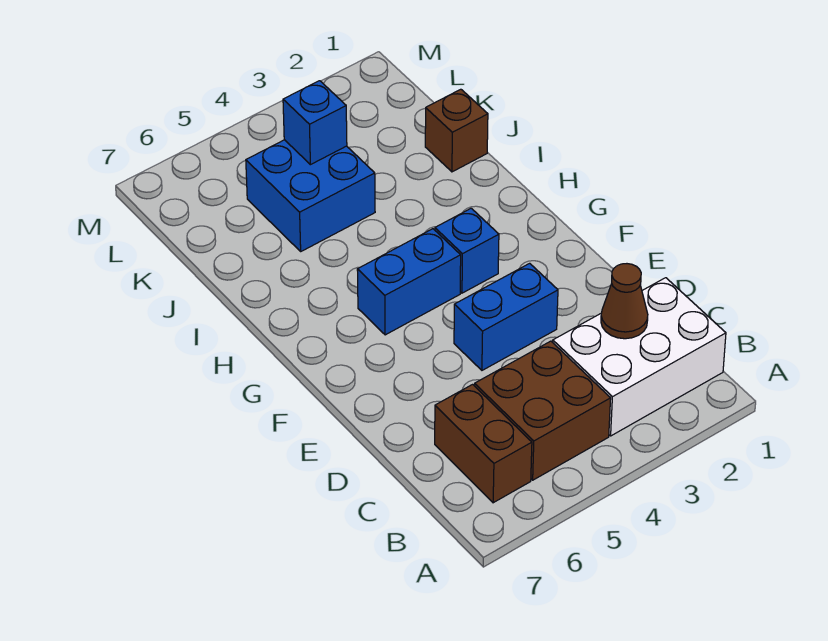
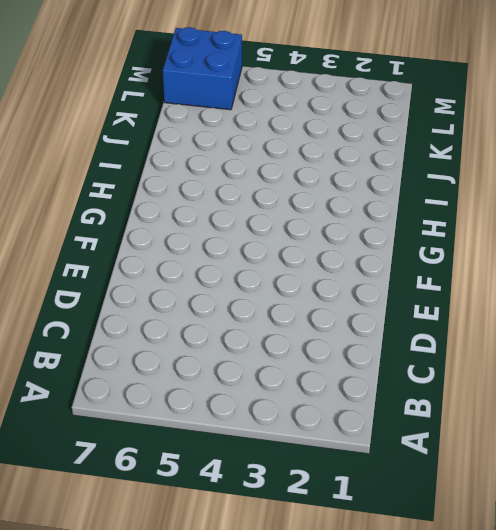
blue 2x2 brick [163,27,242,110] -> blue 2x2 brick moved to [246,140,375,251]
none -> white 2x3 brick [553,278,726,436]
none -> brown 2x2 brick [475,341,611,480]

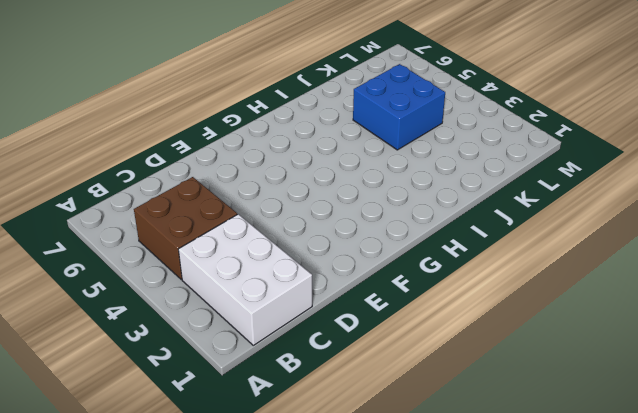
none -> brown 1x2 brick [435,384,532,503]
none -> blue 1x2 brick [454,263,558,370]

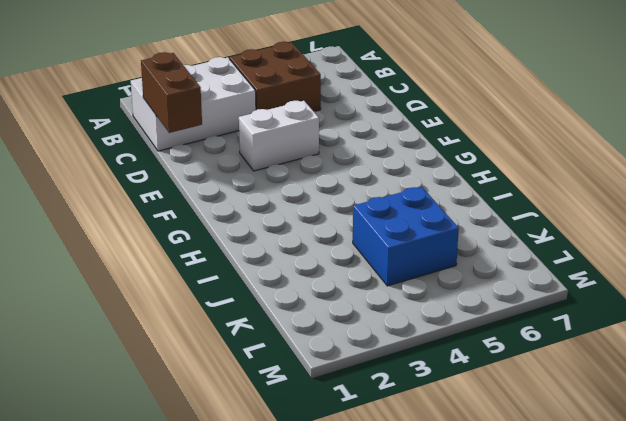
brown 1x2 brick [141,52,202,133] -> brown 1x2 brick moved to [435,384,532,503]
white 1x2 brick [239,101,319,171] -> blue 1x2 brick [454,263,558,370]
none -> blue 1x1 brick [435,208,499,293]
none -> blue 1x2 brick [357,229,461,335]

